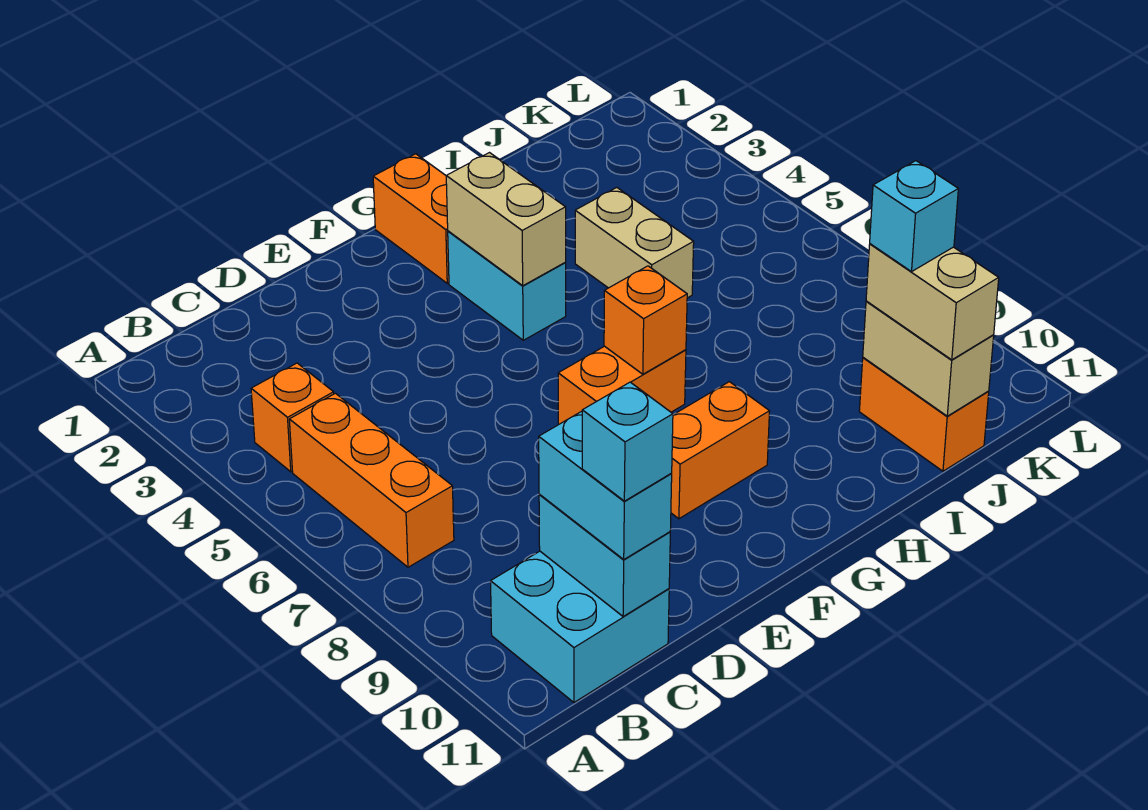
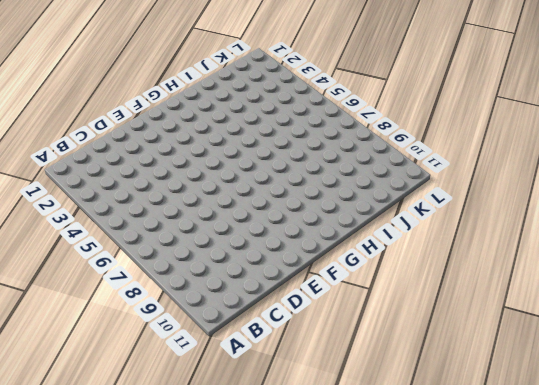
none -> orange 1x1 brick [251,363,334,472]
none -> orange 1x3 brick [289,393,454,567]
none -> cyan 2x2 brick [491,551,669,702]

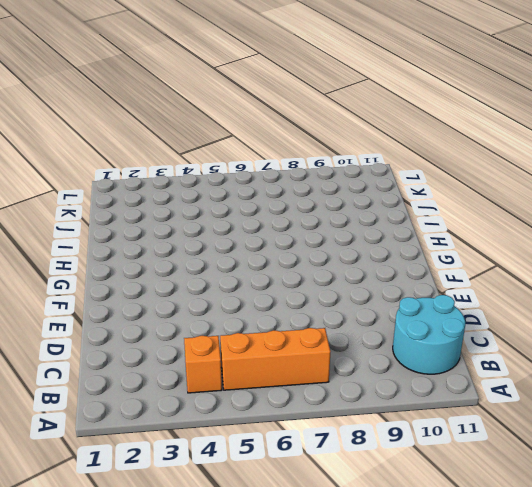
cyan 2x2 round brick [393,295,465,374] -> cyan 2x2 brick [491,551,669,702]
none -> orange 1x2 brick [558,346,686,425]
none -> orange 1x2 brick [671,382,770,519]
none -> orange 1x2 brick [373,154,449,283]

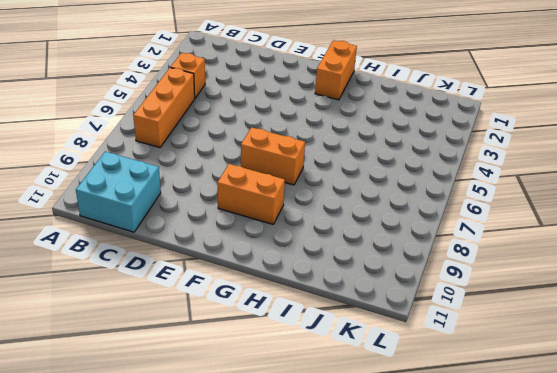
none -> cyan 1x2 brick [448,231,566,340]
none -> tan 1x2 brick [575,188,694,298]
none -> orange 1x2 brick [859,358,989,471]

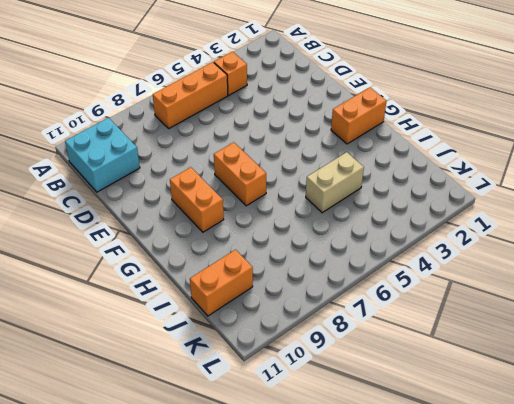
none -> cyan 1x2 brick [448,231,566,340]
none -> cyan 1x2 brick [539,494,670,617]
none -> tan 1x2 brick [446,153,566,286]

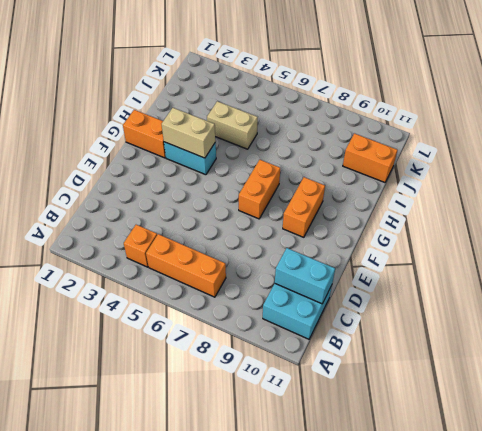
none -> orange 1x1 brick [604,266,687,374]
none -> tan 1x2 brick [863,301,994,416]
none -> cyan 1x2 brick [539,411,672,559]

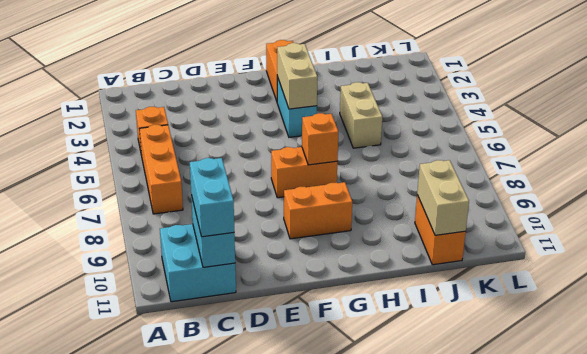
none -> tan 1x2 brick [866,244,999,360]
none -> cyan 1x1 brick [582,382,673,501]
none -> cyan 1x1 brick [870,161,958,272]

